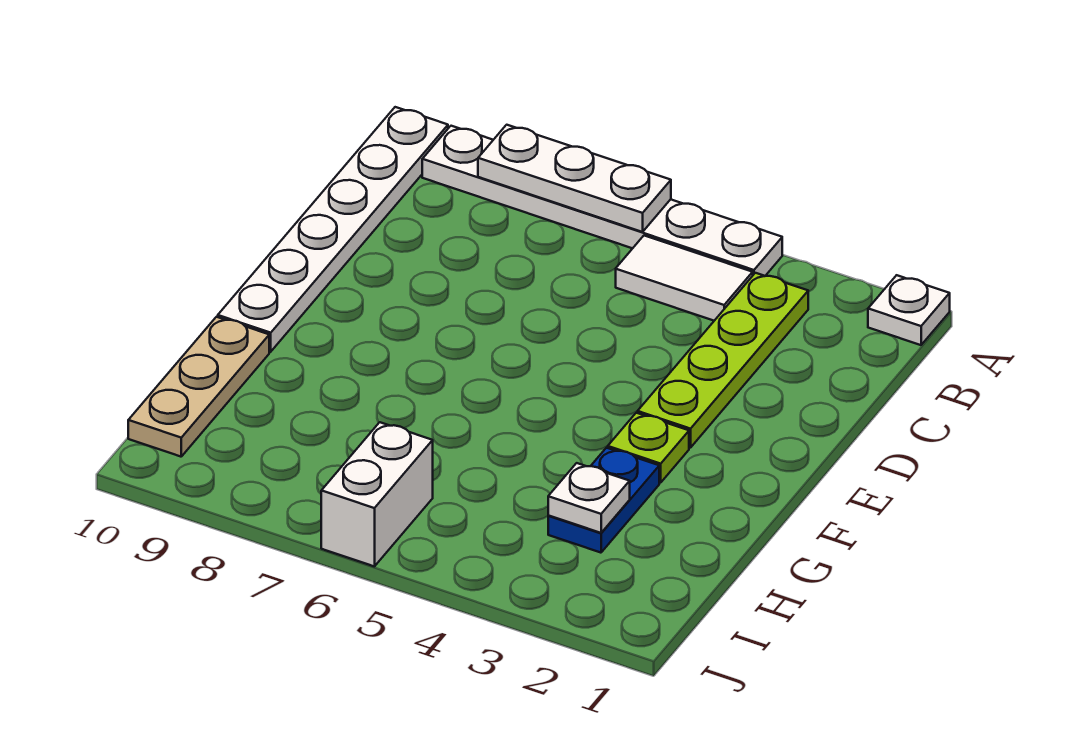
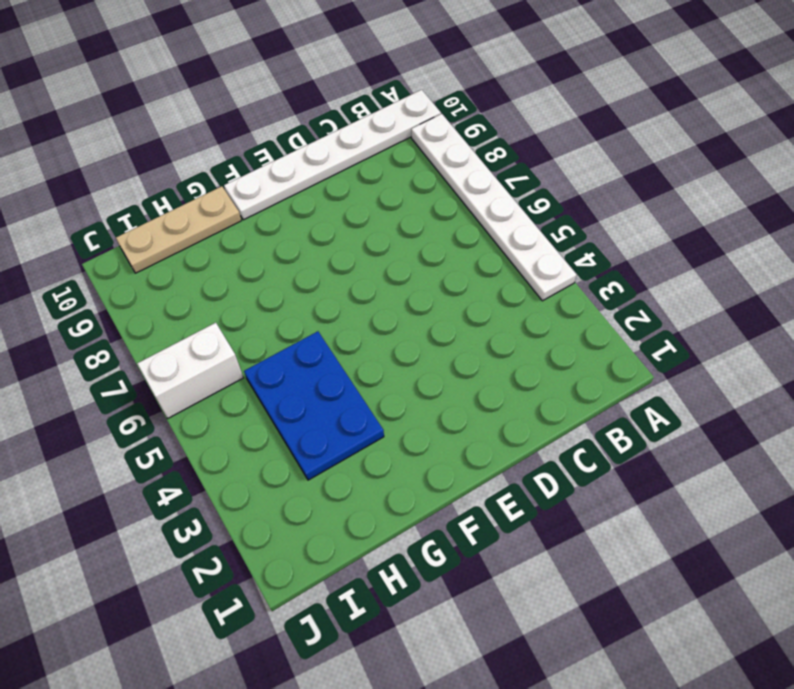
blue 2x3 plate [244,331,384,480] -> blue 1x2 plate [548,448,659,553]
none -> white 1x1 plate [868,275,950,345]
none -> lime 1x4 plate [638,273,808,448]

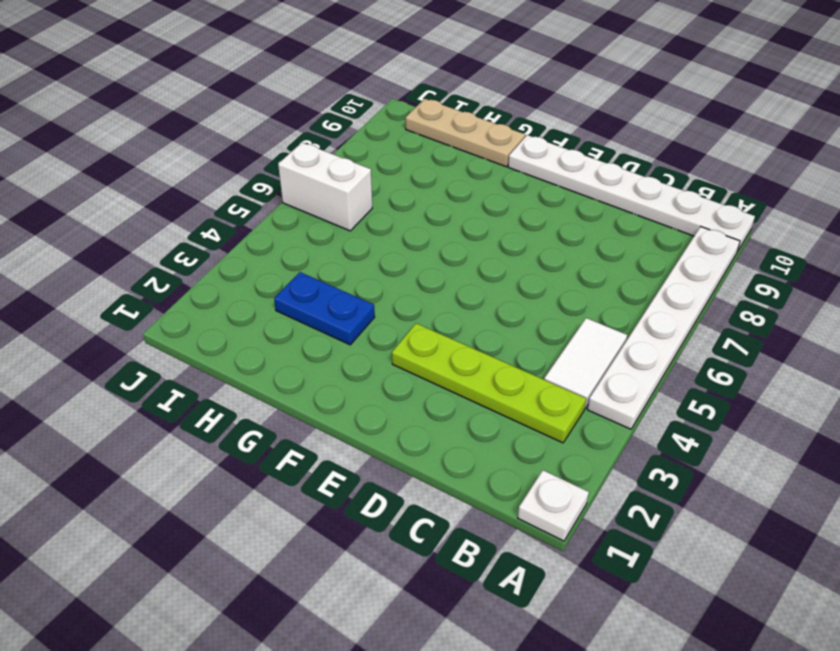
none -> lime 1x1 plate [608,413,689,483]
none -> white 1x3 plate [478,125,671,232]

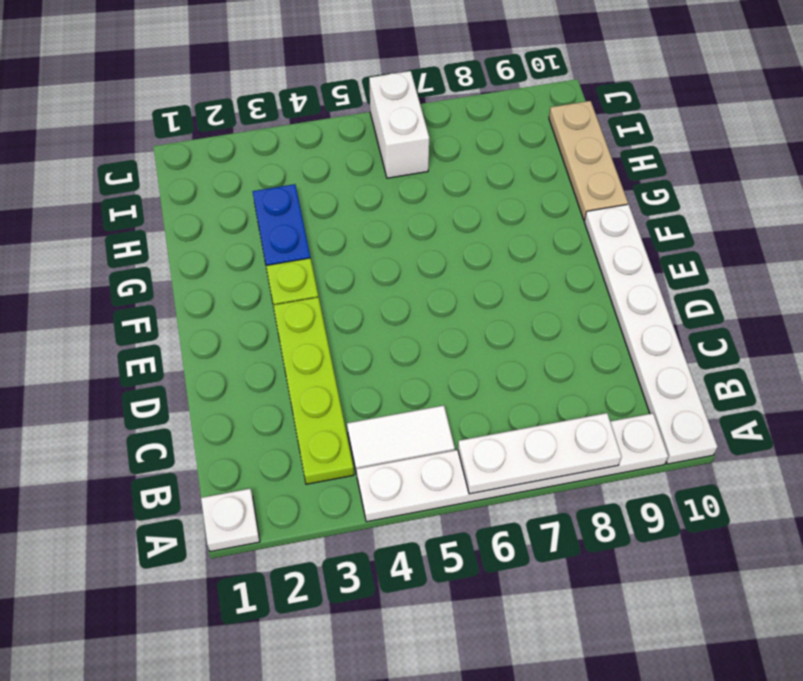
none -> white 1x1 plate [548,463,630,533]

